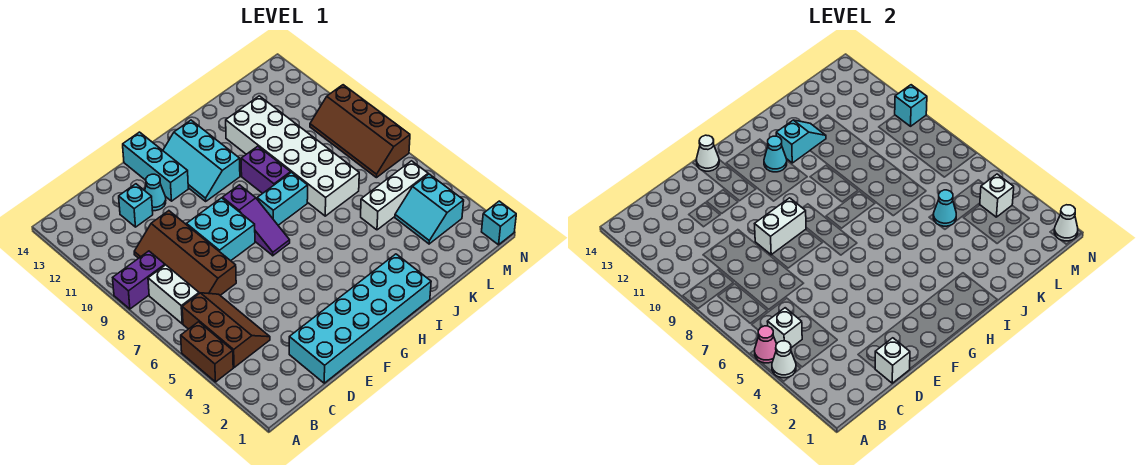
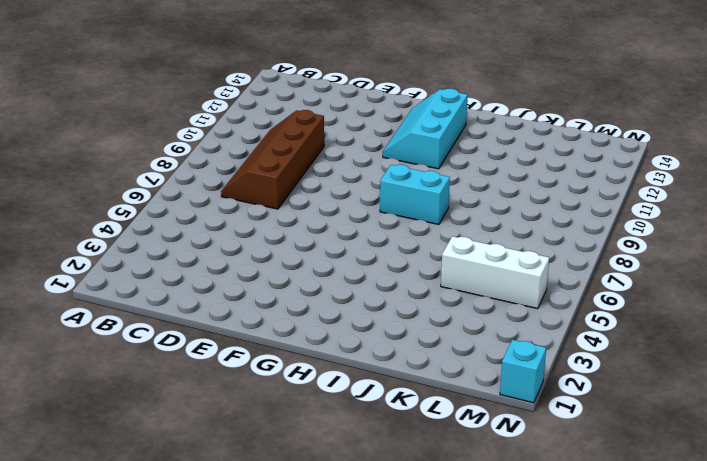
none -> brown 1x2 brick [181,322,233,382]
none -> purple 1x2 brick [113,251,165,309]
none -> brown 2x3 slope [182,293,270,368]
none -> white 1x2 brick [148,265,199,324]

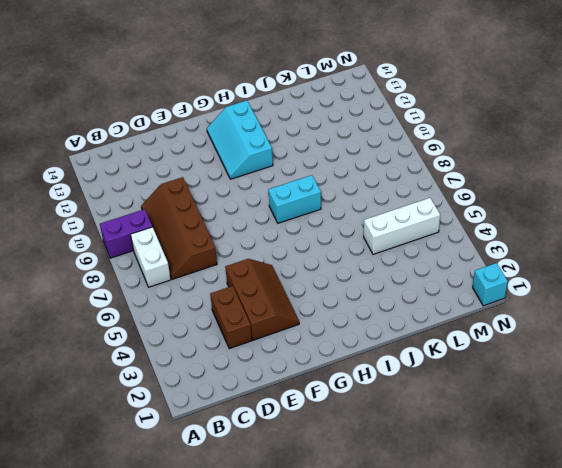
brown 1x2 brick [210,286,252,349] -> brown 1x2 brick moved to [181,322,233,382]
brown 2x3 slope [225,259,299,340] -> brown 2x3 slope moved to [182,293,270,368]
none -> cyan 2x6 brick [289,254,431,383]
none -> cyan 1x1 brick [119,184,153,227]
none -> cyan 2x2 brick [187,198,255,261]
none -> cyan 1x1 cone [145,174,166,211]

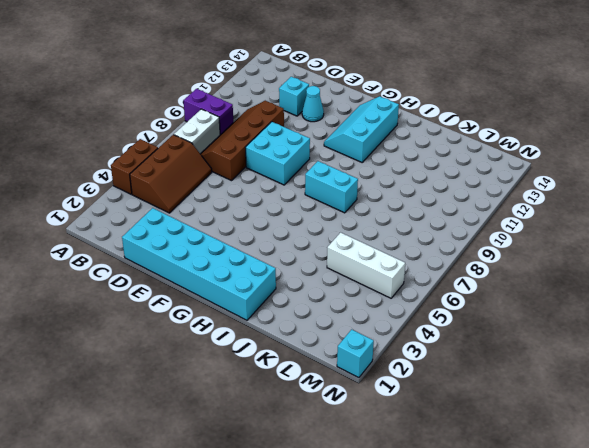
none -> cyan 1x3 brick [123,132,188,201]
none -> purple 1x3 slope [223,185,290,256]
none -> purple 1x2 brick [241,146,291,193]
none -> white 2x6 brick [226,96,359,216]

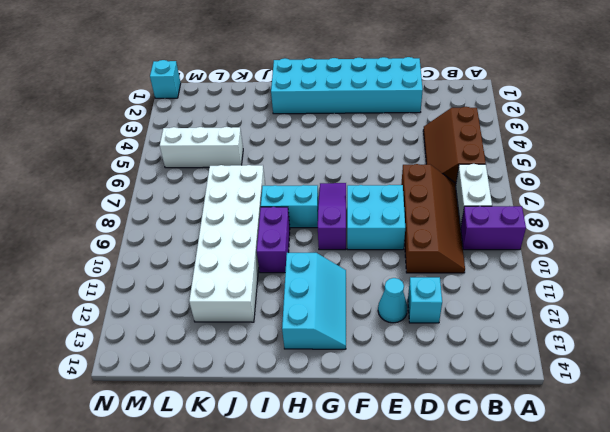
none -> brown 1x2 brick [181,322,233,382]
none -> cyan 1x3 brick [123,132,188,201]
none -> cyan 2x2 slope [395,174,464,244]
none -> brown 2x4 slope [310,85,410,178]

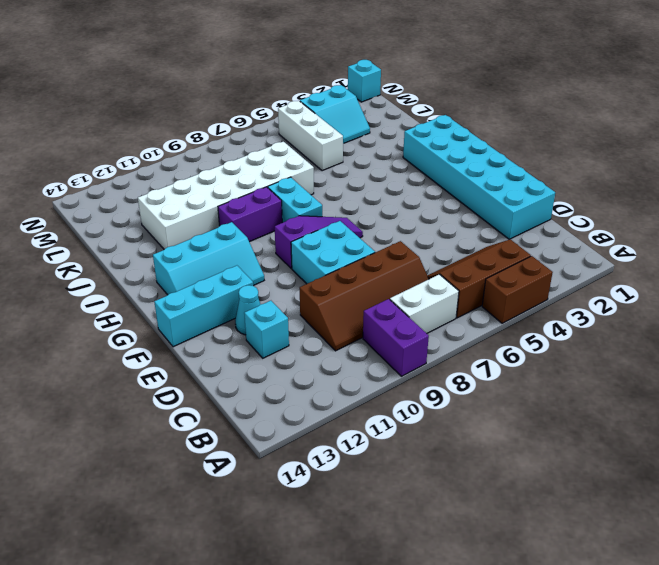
none -> brown 2x4 slope [310,85,410,178]
none -> white 1x1 cone [772,341,796,378]
none -> pink 1x1 cone [755,326,776,363]
none -> white 1x1 brick [767,308,802,348]

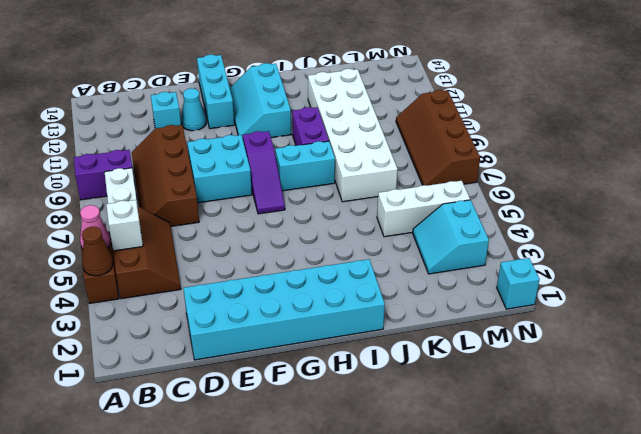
brown 1x1 cone [82,227,113,276] -> white 1x1 cone [772,341,796,378]
none -> white 1x1 brick [875,338,910,383]
none -> white 1x2 brick [755,198,806,255]
none -> white 1x1 cone [696,135,719,171]
none -> cyan 1x1 cone [764,136,787,172]

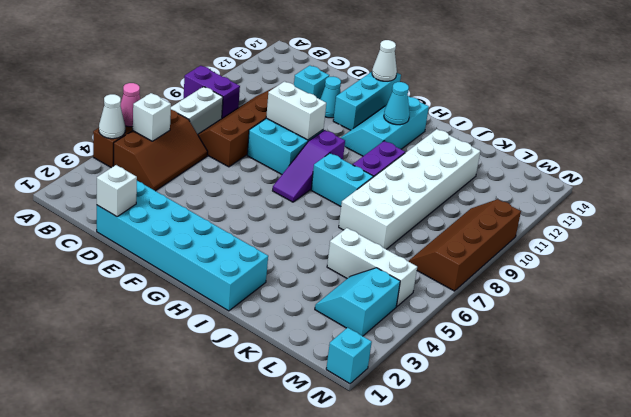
none -> cyan 1x2 slope [776,120,826,163]
none -> cyan 1x1 cone [933,190,956,226]
none -> white 1x1 brick [980,174,1014,217]
none -> white 1x1 cone [1054,205,1078,241]

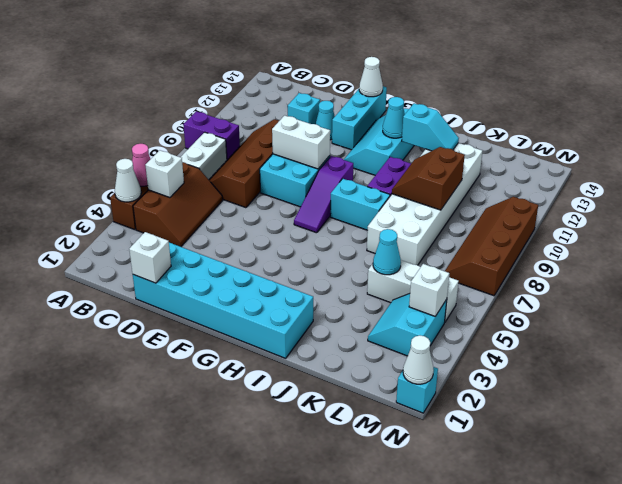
brown 2x2 slope [392,147,465,210] -> none
none -> cyan 1x1 brick [895,85,927,126]

